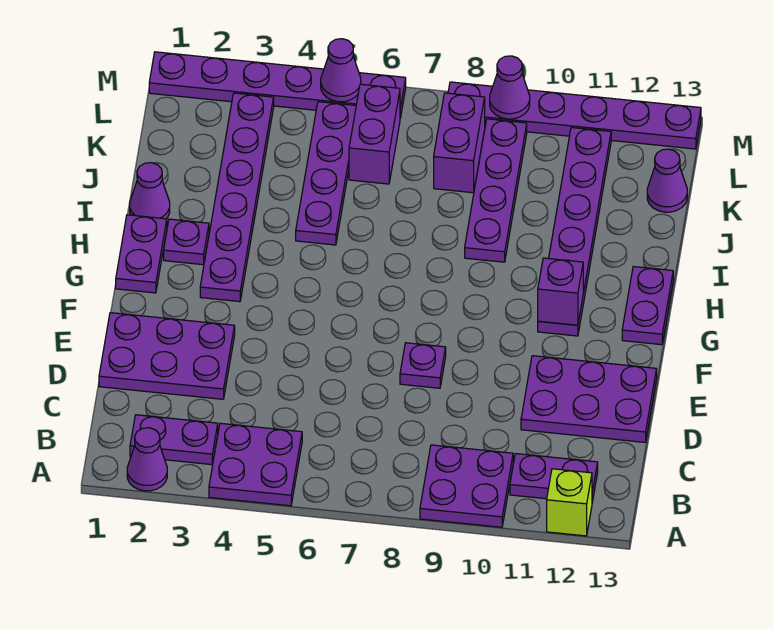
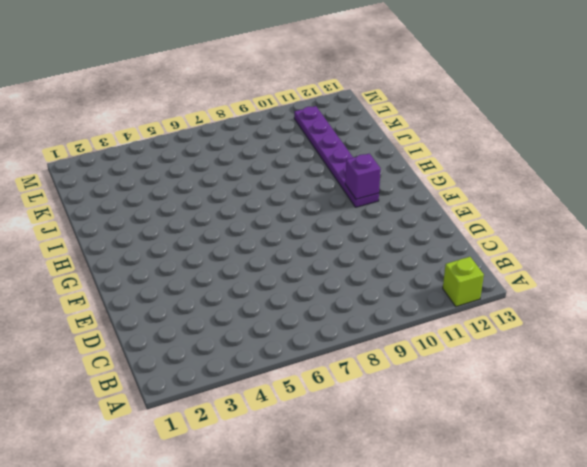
none -> purple 1x1 cone [127,428,167,491]
none -> purple 2x2 plate [209,423,302,506]
none -> purple 2x2 plate [420,445,513,527]

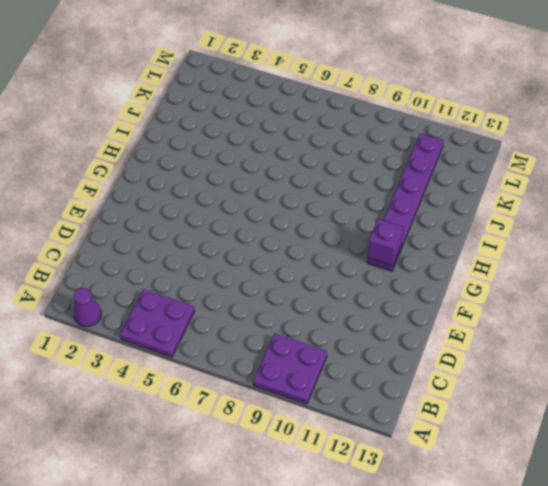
none -> lime 1x1 brick [547,469,592,536]
none -> purple 1x2 plate [130,415,218,465]
none -> purple 1x2 plate [510,454,598,502]

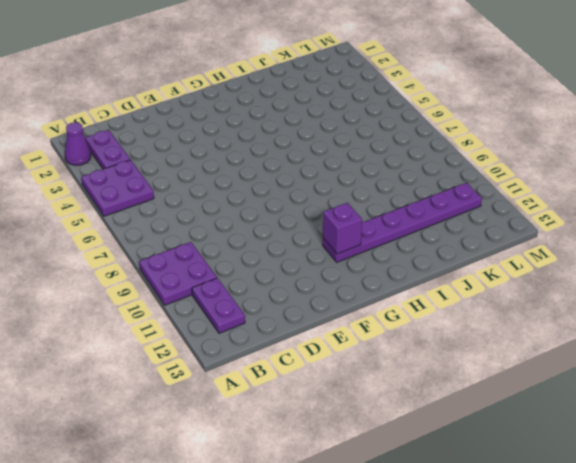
none -> lime 1x1 brick [547,469,592,536]
none -> purple 2x3 plate [99,313,235,399]
none -> purple 2x3 plate [521,356,657,442]

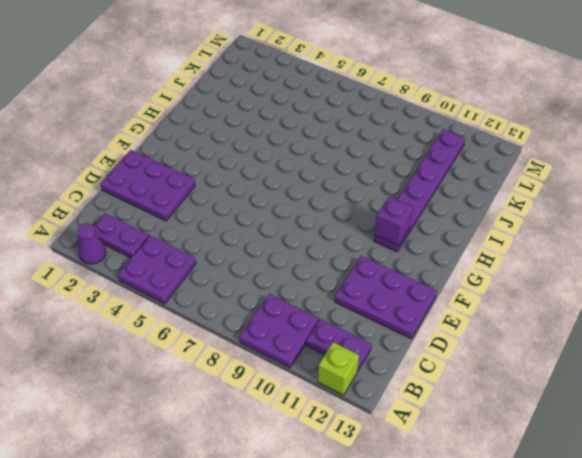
none -> purple 1x1 plate [400,343,446,388]
none -> purple 1x2 plate [116,215,167,293]
none -> purple 1x6 plate [200,93,274,302]

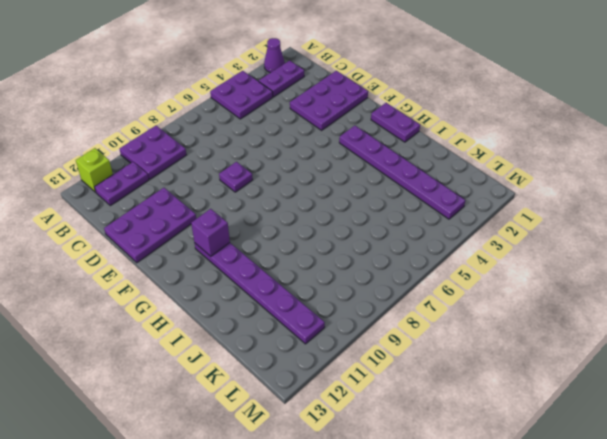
none -> purple 1x2 plate [622,267,673,345]
none -> purple 1x1 plate [164,219,209,265]
none -> purple 1x1 cone [130,163,170,219]

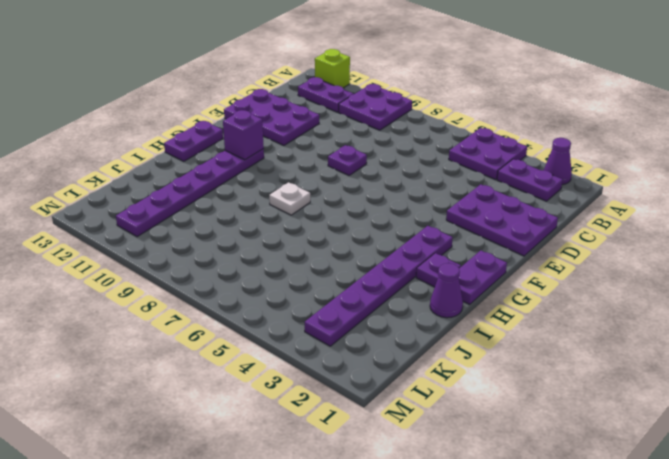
white 1x1 plate [269,182,310,215] -> none
none -> purple 1x4 plate [296,102,356,245]
none -> purple 1x4 plate [465,119,527,262]
none -> purple 1x2 brick [349,84,400,184]

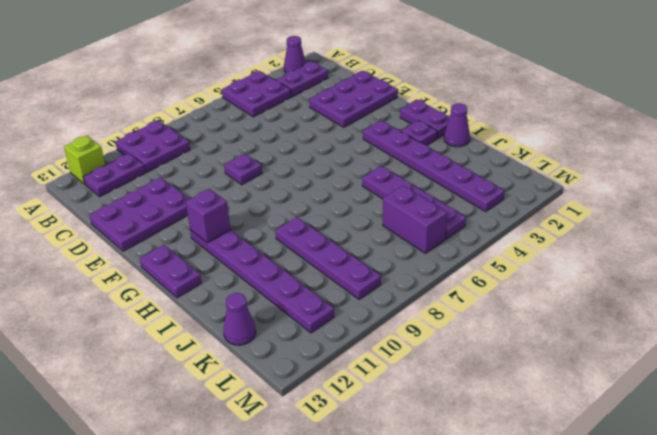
none -> purple 1x2 brick [434,93,485,193]
none -> purple 1x6 plate [149,52,406,118]
none -> purple 1x6 plate [448,82,701,149]

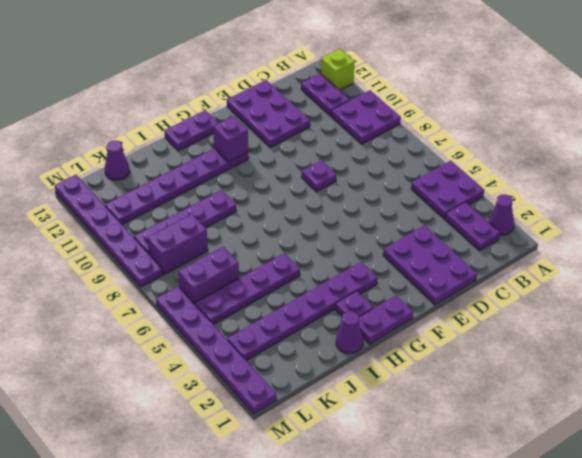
none -> purple 1x1 cone [321,39,361,102]
none -> purple 1x1 cone [490,56,530,119]

